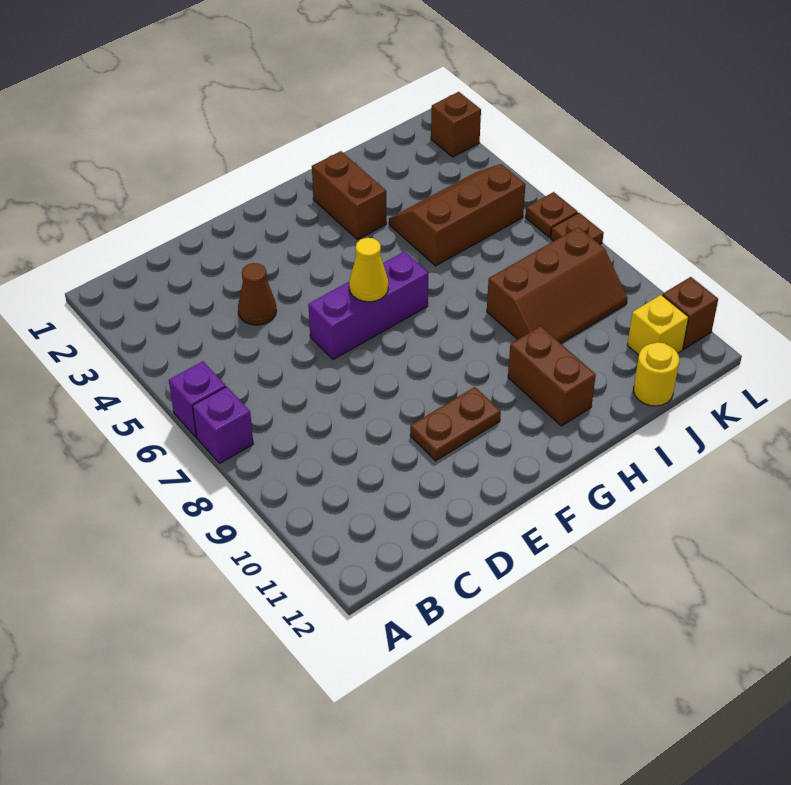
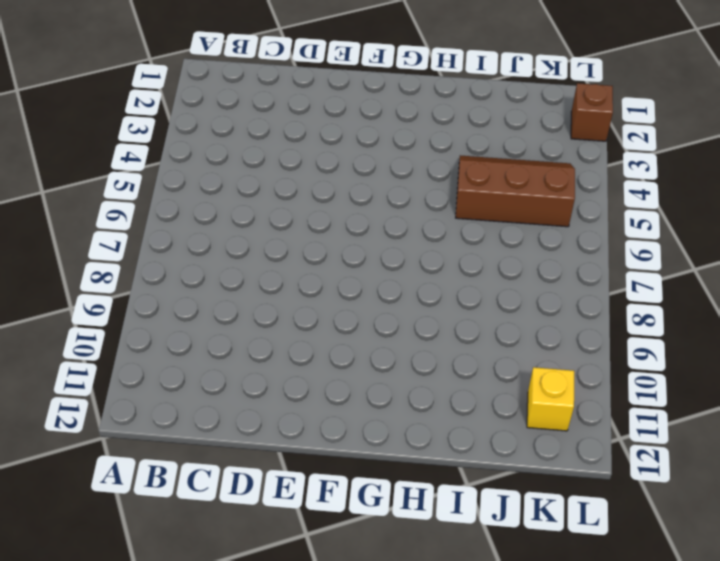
none -> purple 1x1 brick [169,361,226,437]
none -> purple 1x1 brick [192,387,253,463]
none -> brown 1x1 cone [238,263,277,325]

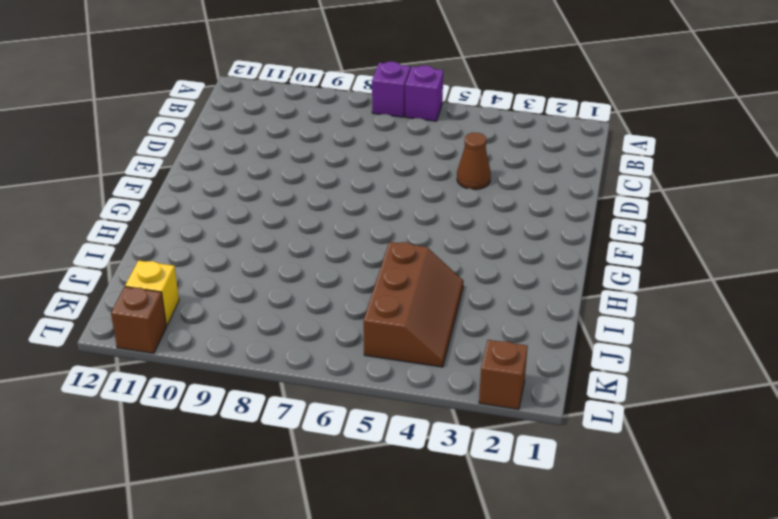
none -> purple 1x3 brick [308,251,428,360]
none -> brown 1x2 plate [410,387,501,461]
none -> brown 1x2 brick [312,151,386,240]

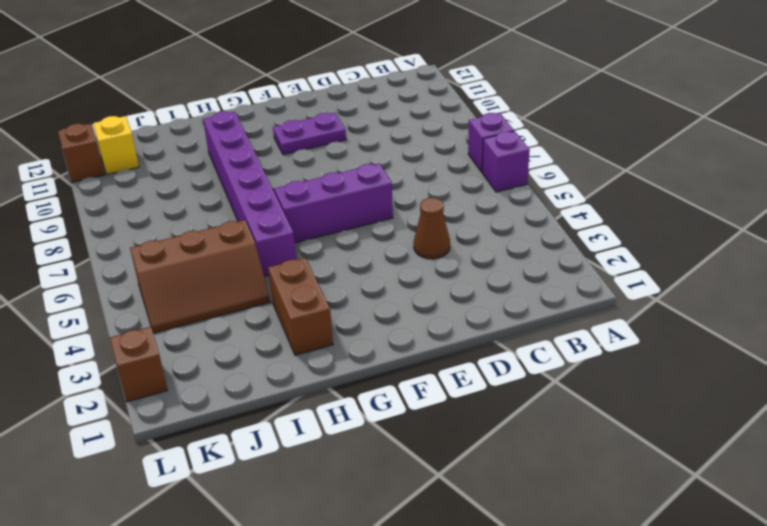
purple 1x2 plate [273,113,346,155] -> brown 1x2 plate [410,387,501,461]
purple 1x6 brick [203,112,296,276] -> brown 1x2 brick [508,326,596,426]
none -> brown 2x3 slope [487,227,627,343]
none -> yellow 1x1 round brick [634,342,679,406]
none -> brown 1x1 plate [526,192,578,237]

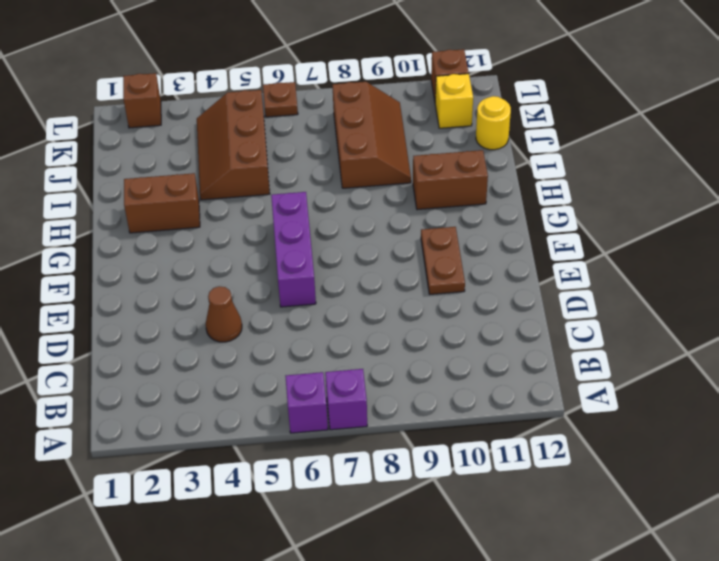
none -> brown 1x1 plate [551,213,604,244]
none -> yellow 1x1 cone [349,238,388,302]

